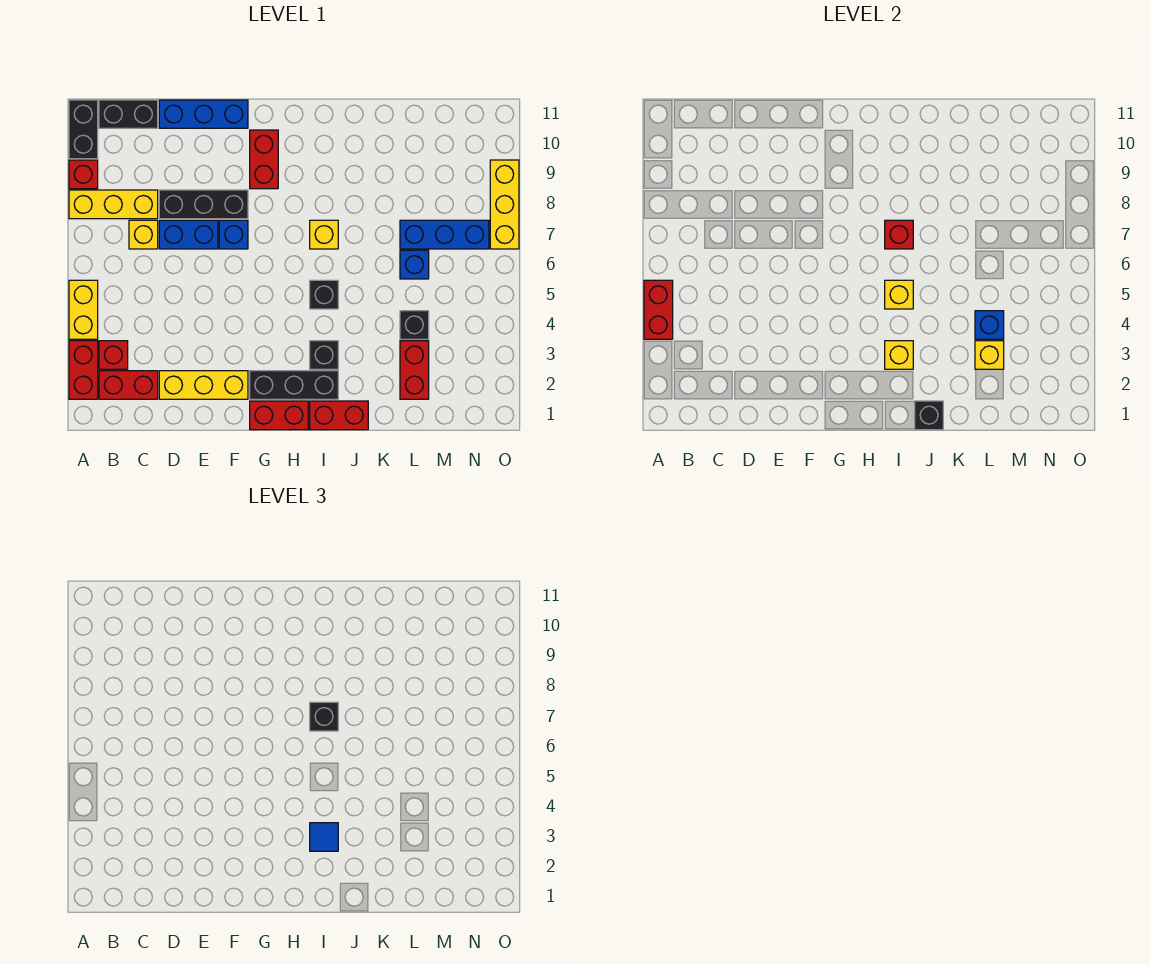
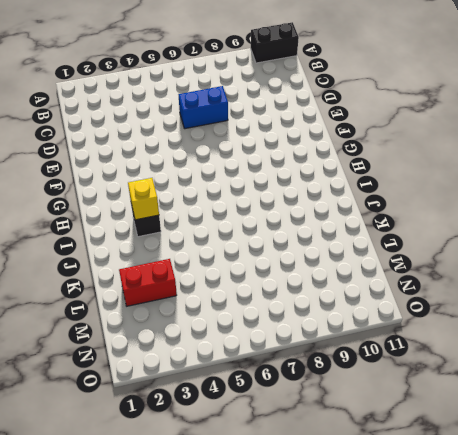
blue 1x2 brick [179,86,228,129] -> blue 1x2 brick turned to [159,220,218,249]
none -> red 1x2 brick [69,341,98,399]
none -> yellow 1x2 brick [69,280,98,339]
none -> yellow 1x3 brick [69,190,158,219]
none -> red 1x1 brick [69,160,98,189]

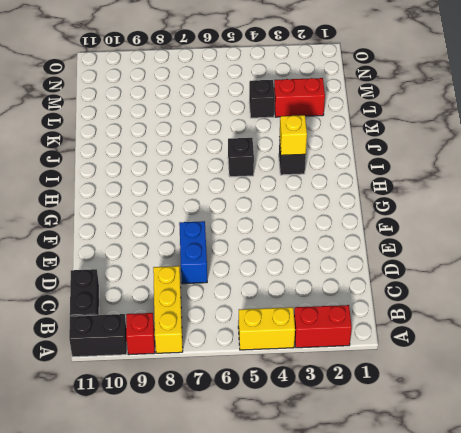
none -> red 1x2 brick [99,371,158,399]
none -> red 1x1 brick [99,341,128,369]
none -> yellow 1x1 brick [129,220,158,249]
none -> yellow 1x3 brick [159,371,248,399]

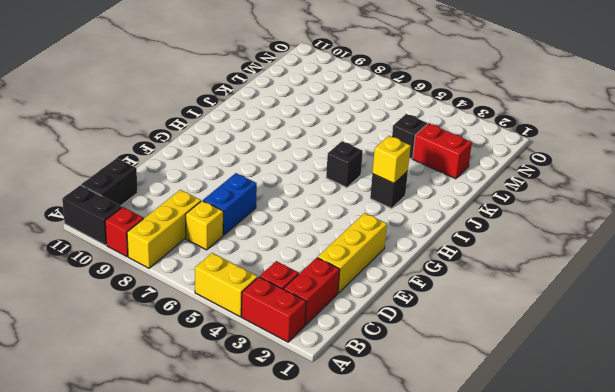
none -> black 1x3 brick [159,190,248,219]
none -> blue 1x3 brick [159,100,248,128]
none -> blue 1x1 brick [219,220,248,249]
none -> red 1x2 brick [250,401,308,430]

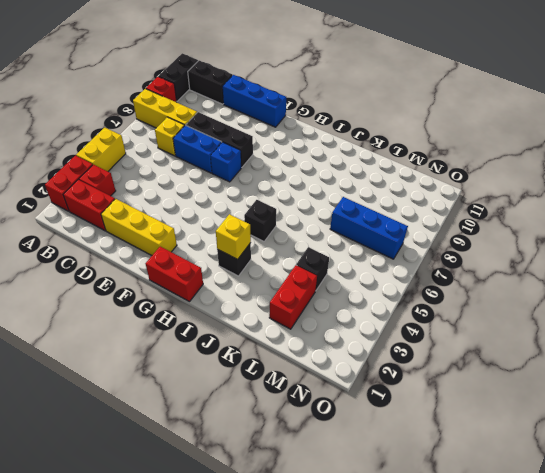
none -> black 1x3 brick [250,371,338,399]
none -> red 1x2 brick [250,130,278,189]
none -> red 1x2 brick [310,401,368,430]
none -> yellow 1x1 brick [310,220,338,249]

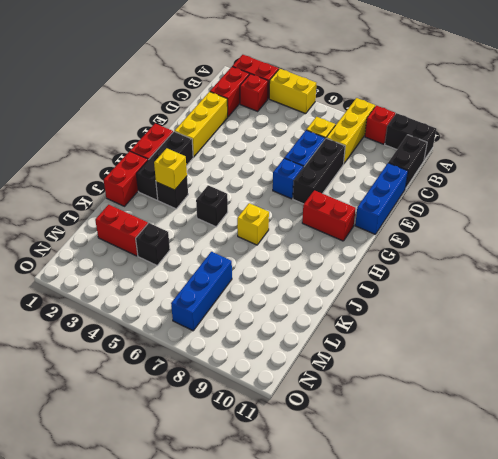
none -> blue 1x1 brick [400,250,429,279]
none -> yellow 1x3 brick [490,160,519,249]
none -> red 1x2 brick [644,280,673,339]
none -> yellow 1x1 brick [885,280,913,309]

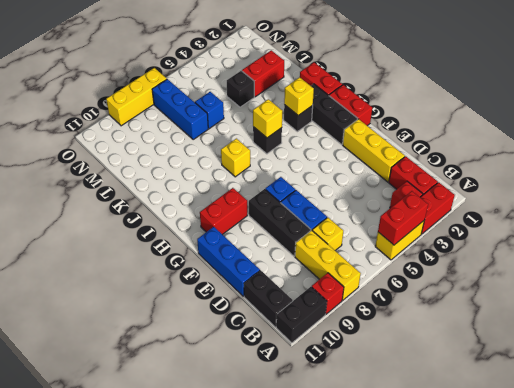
none -> red 1x1 brick [885,220,913,249]
none -> black 1x1 brick [915,401,943,430]
none -> yellow 1x1 brick [975,341,1004,369]
none -> blue 1x1 brick [975,311,1004,339]

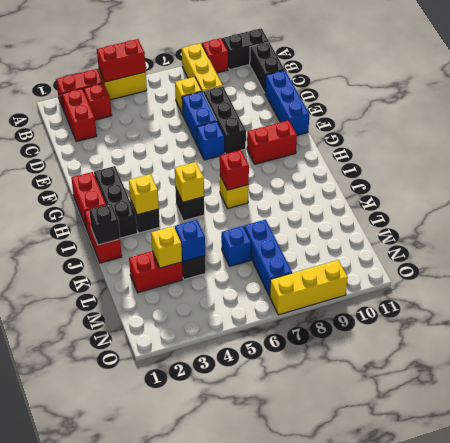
none -> yellow 1x3 brick [159,371,248,399]
none -> blue 1x1 tile [310,823,338,851]
none -> black 1x1 brick [310,702,338,731]

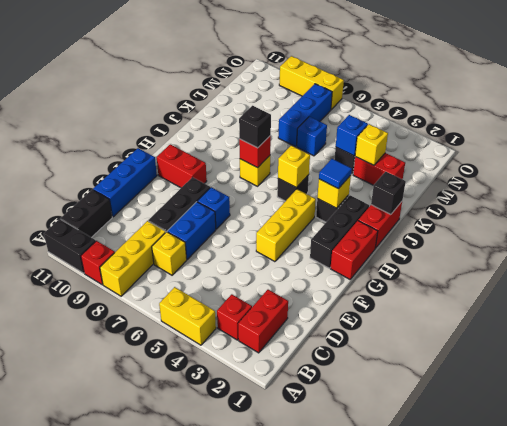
yellow 1x3 brick [256,189,316,262] -> yellow 1x3 brick moved to [159,371,248,399]
none -> red 1x2 brick [69,341,98,399]
none -> red 1x2 brick [644,280,673,339]

